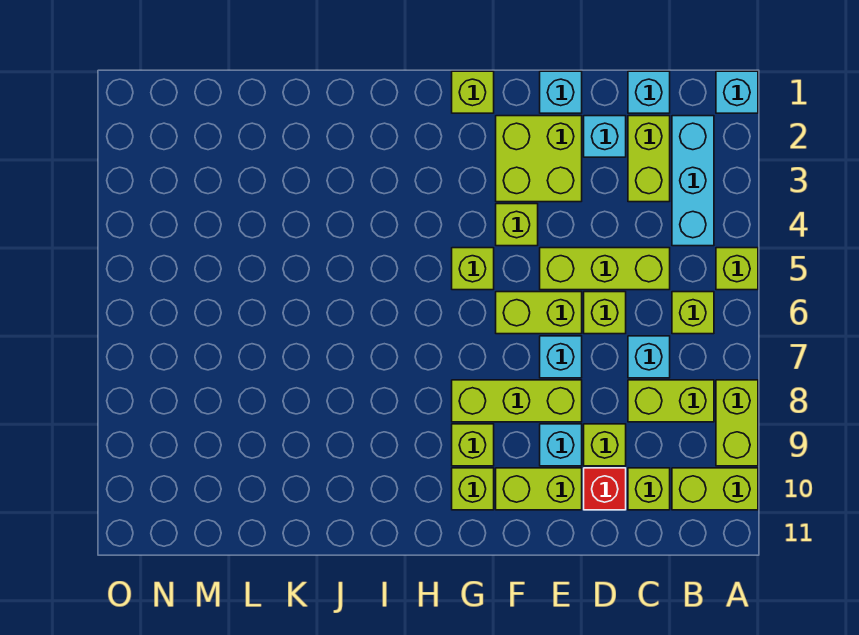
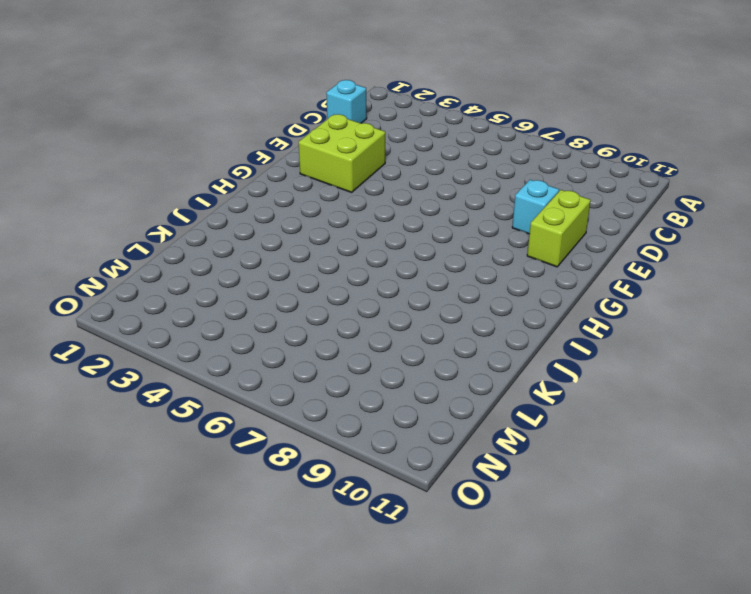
none -> cyan 1x1 brick [716,71,758,113]
none -> lime 1x1 brick [716,248,758,290]
none -> lime 1x2 brick [716,380,758,466]

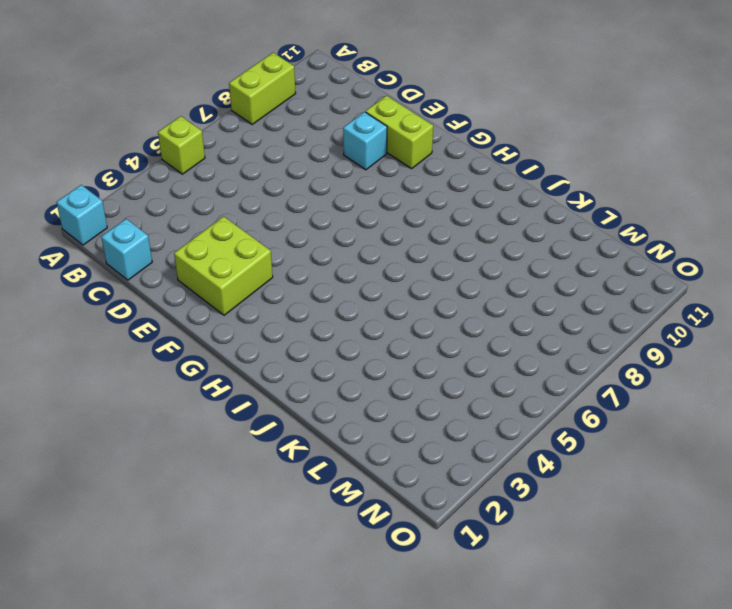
none -> lime 1x2 brick [672,468,758,510]
none -> cyan 1x3 brick [672,116,714,246]
none -> lime 1x1 brick [672,292,714,334]

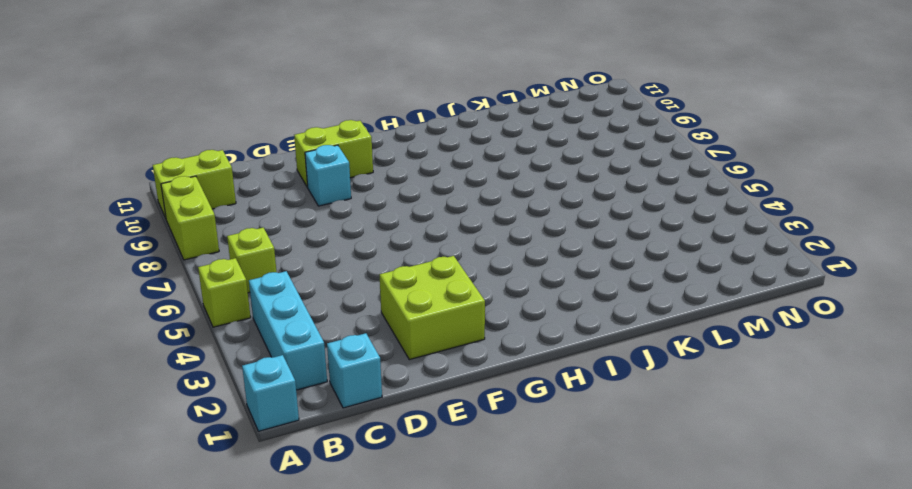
none -> lime 1x2 brick [628,380,714,422]
none -> lime 1x2 brick [628,116,670,202]
none -> lime 1x3 brick [540,248,670,290]

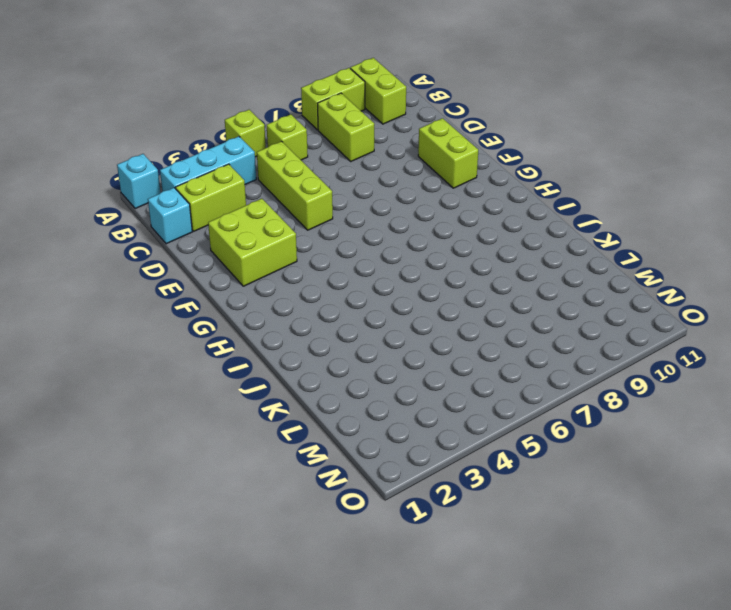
none -> cyan 1x1 brick [628,336,670,378]
none -> lime 1x1 brick [628,468,670,510]
none -> cyan 1x1 brick [584,116,626,157]

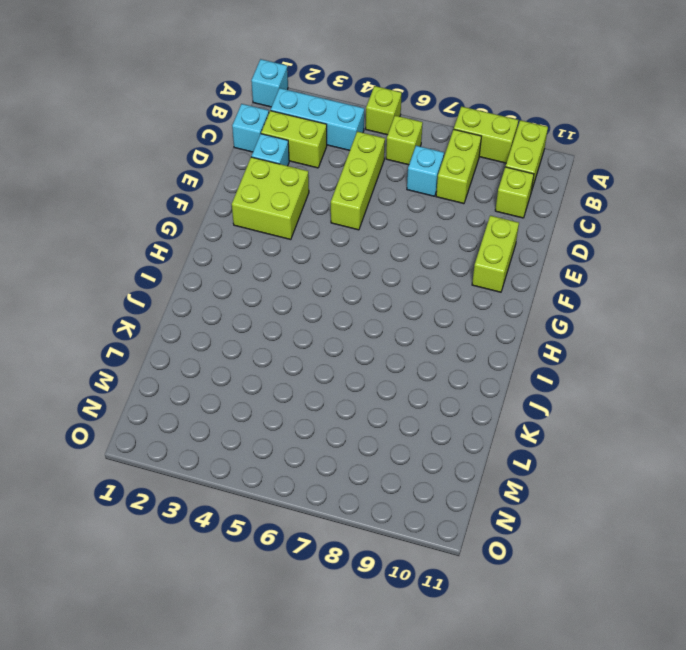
none -> lime 1x1 brick [584,292,626,334]
none -> lime 1x1 brick [584,424,626,466]
none -> red 1x1 brick [584,468,626,510]

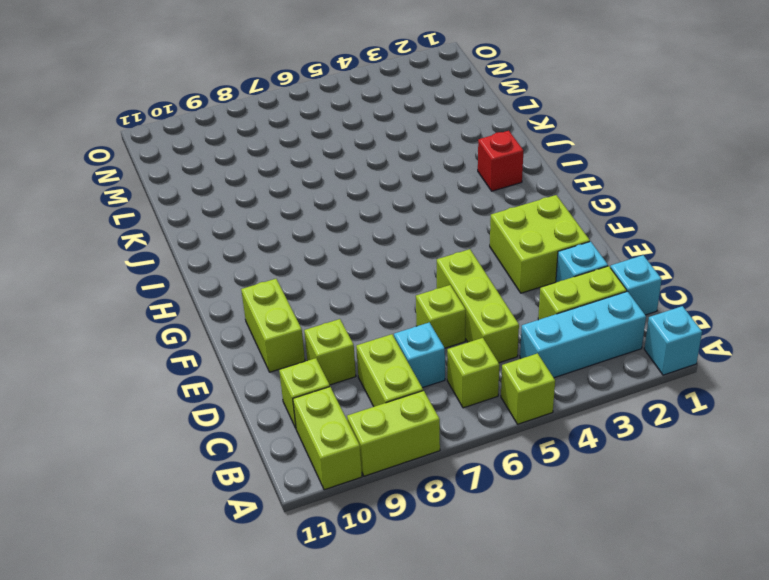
red 1x1 brick [478,131,523,191] -> red 1x1 brick moved to [584,468,626,510]
none -> cyan 1x1 brick [540,71,582,113]
none -> lime 1x2 brick [496,292,582,334]
none -> cyan 1x1 brick [540,336,582,378]

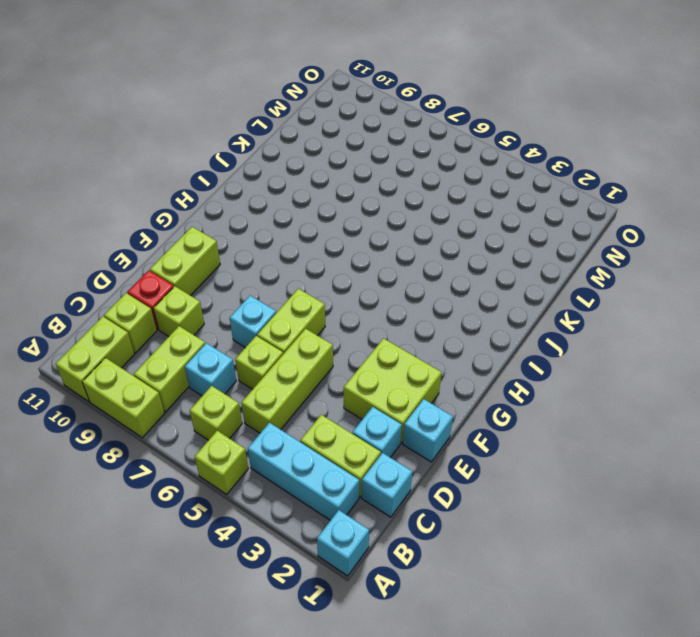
none -> lime 1x3 brick [452,380,582,422]
none -> cyan 1x1 brick [540,424,582,466]
none -> lime 1x1 brick [496,204,538,246]

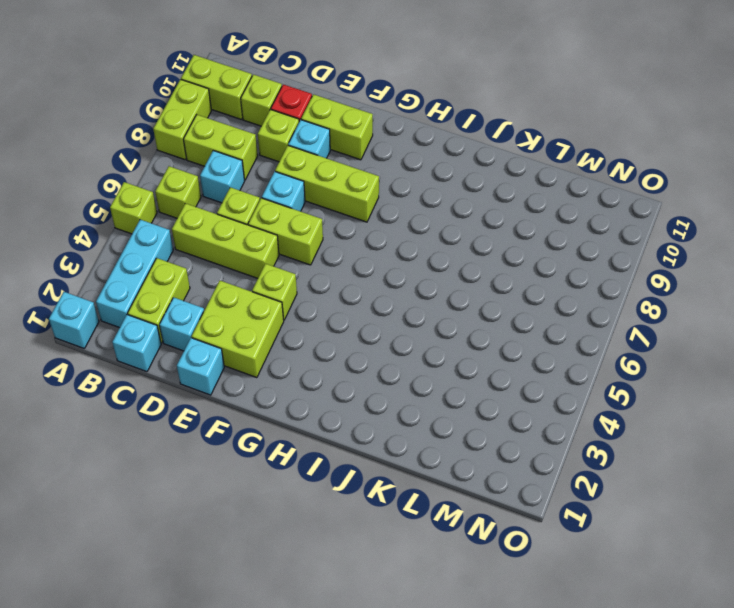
none -> lime 1x1 brick [452,71,494,113]
none -> lime 1x1 brick [452,248,494,290]
none -> lime 1x1 brick [452,424,494,466]

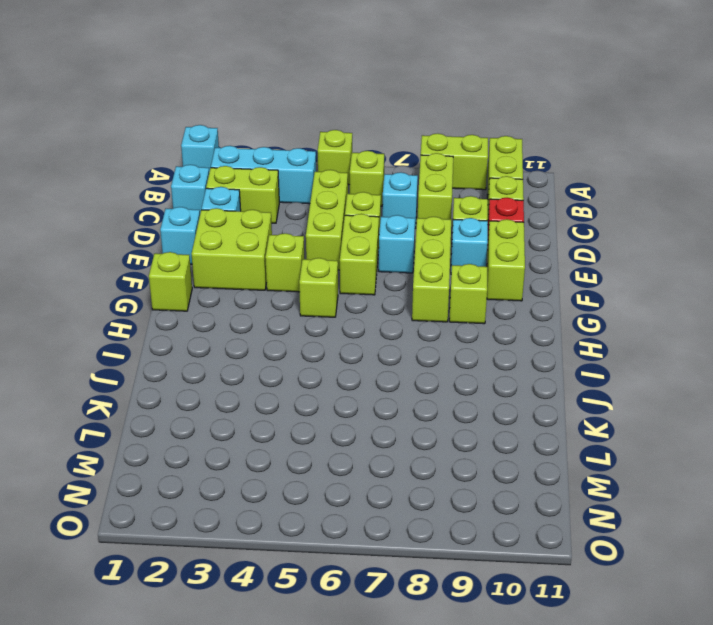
none -> lime 1x1 brick [452,468,494,510]

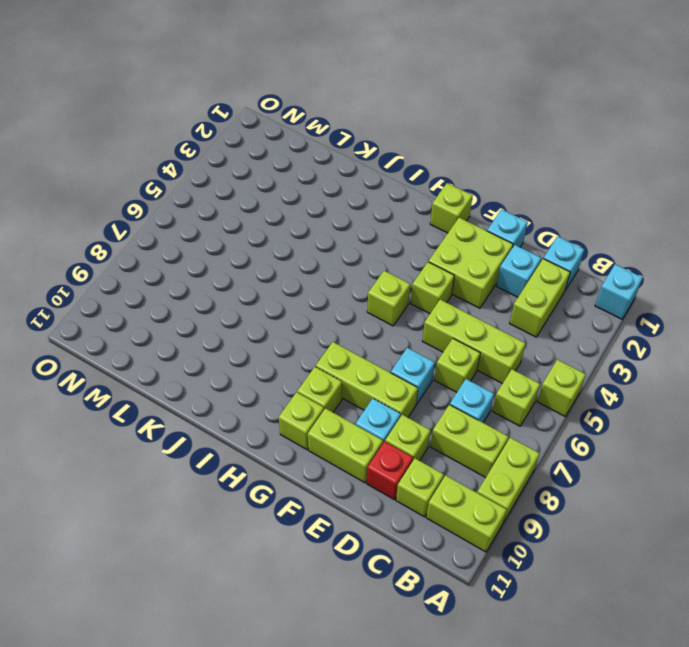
none -> cyan 1x3 brick [672,116,714,246]
none -> lime 1x2 brick [496,292,582,334]

